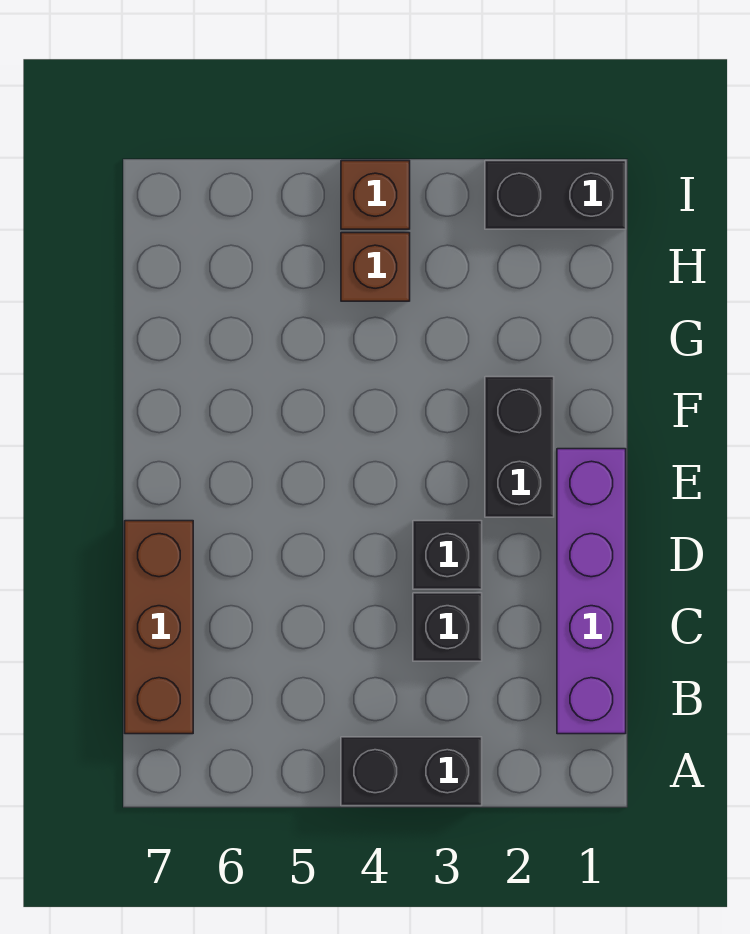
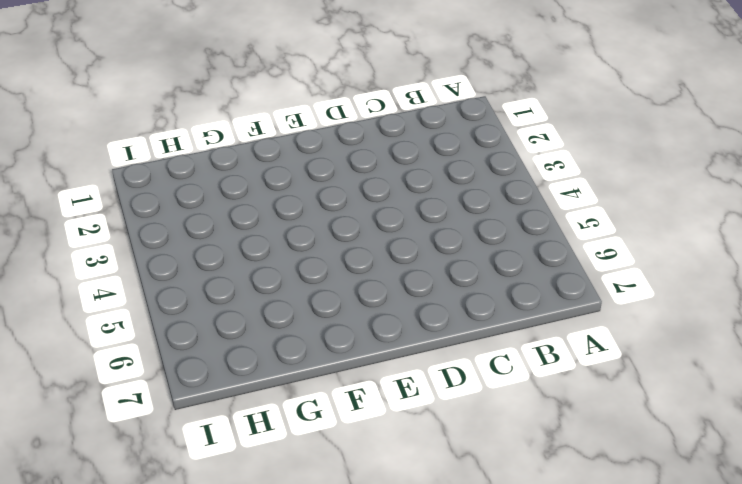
none -> black 1x2 brick [341,737,482,806]
none -> purple 1x4 brick [557,449,626,734]

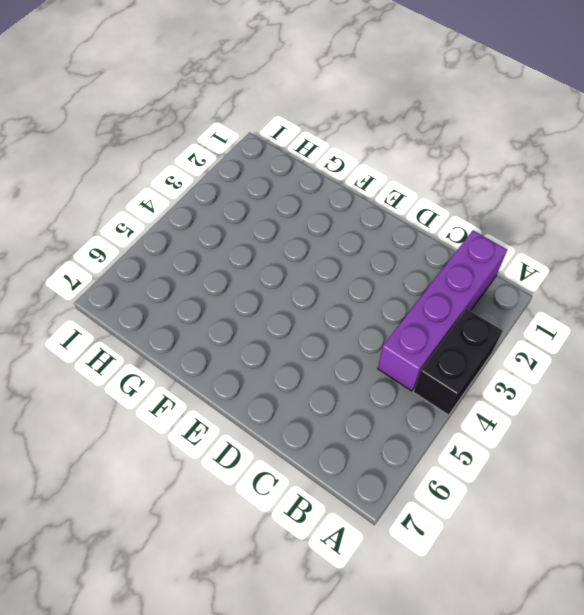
purple 1x4 brick [378,230,507,391] -> purple 1x4 brick turned to [557,449,626,734]
none -> brown 1x3 brick [125,521,193,734]
none -> black 1x1 brick [413,593,482,661]

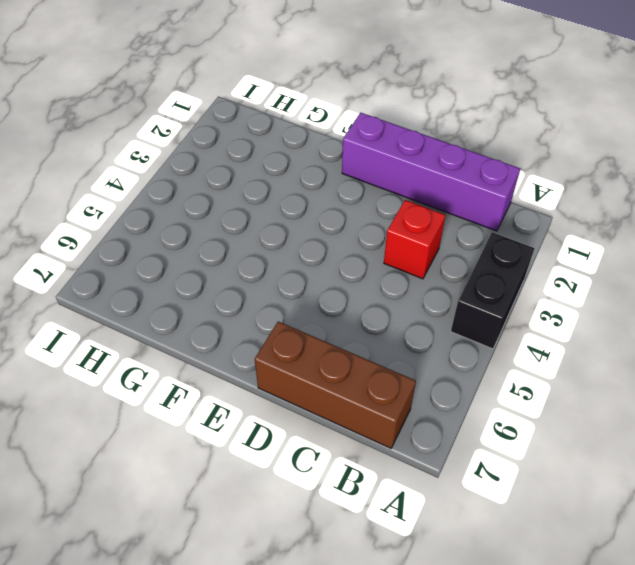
red 1x1 brick [384,200,446,279] -> black 1x1 brick [413,593,482,661]
none -> black 1x1 brick [413,521,482,589]
none -> black 1x2 brick [485,377,554,517]

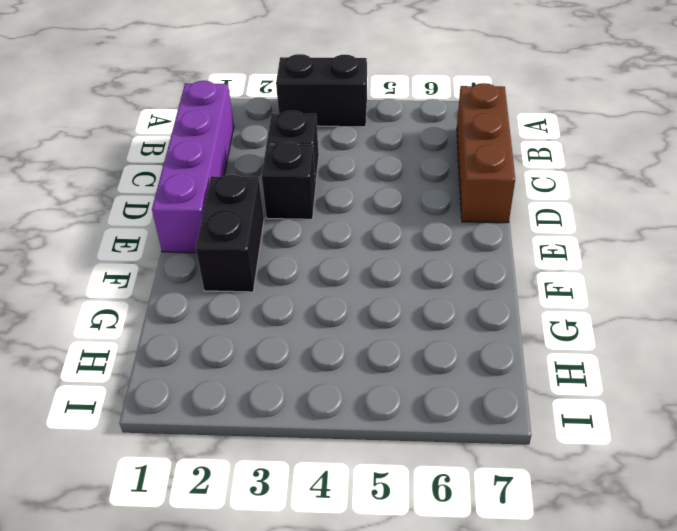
none -> brown 1x1 brick [341,233,410,301]
none -> black 1x2 brick [485,161,626,229]

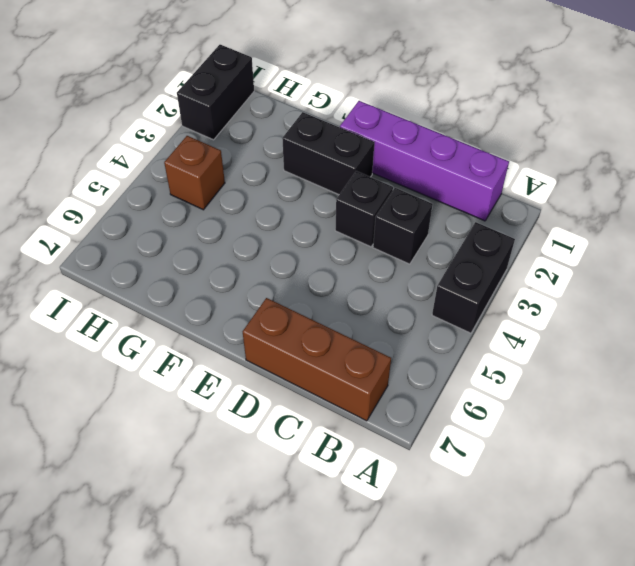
none -> brown 1x1 brick [341,161,410,229]

